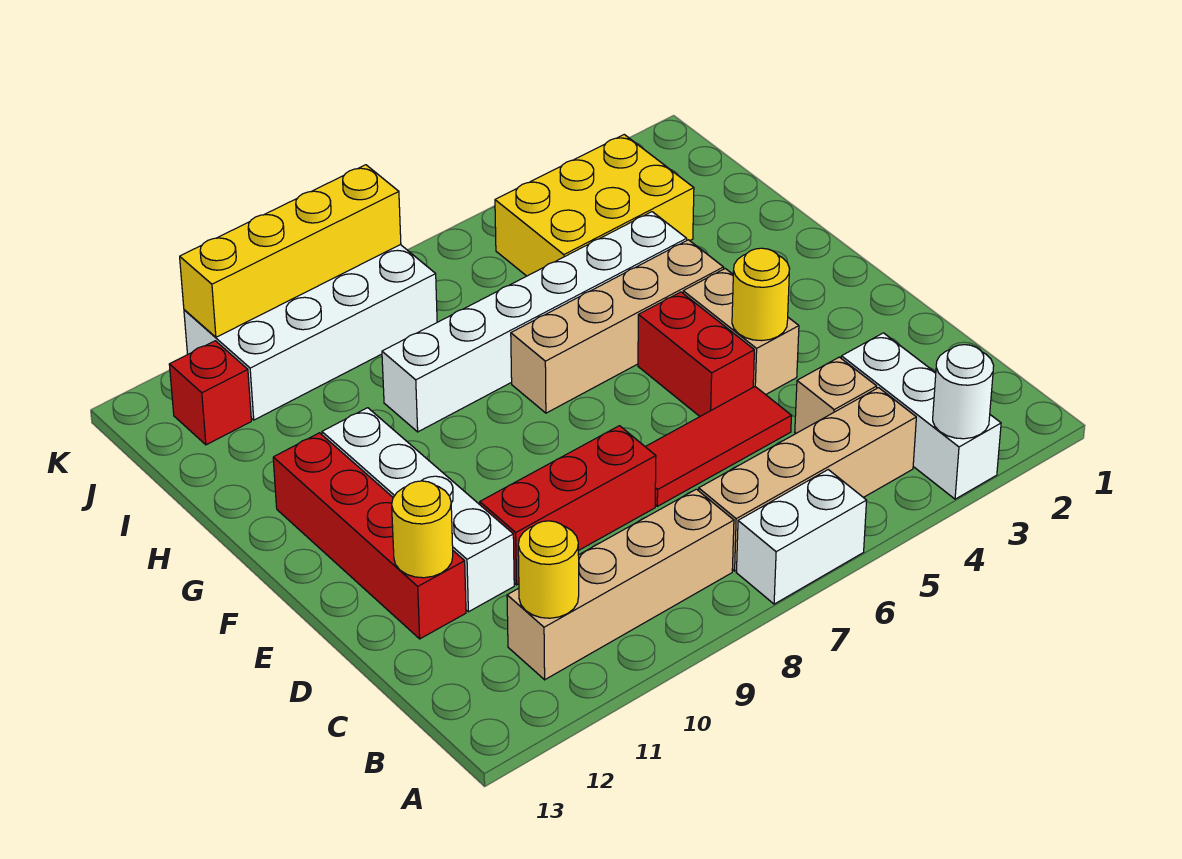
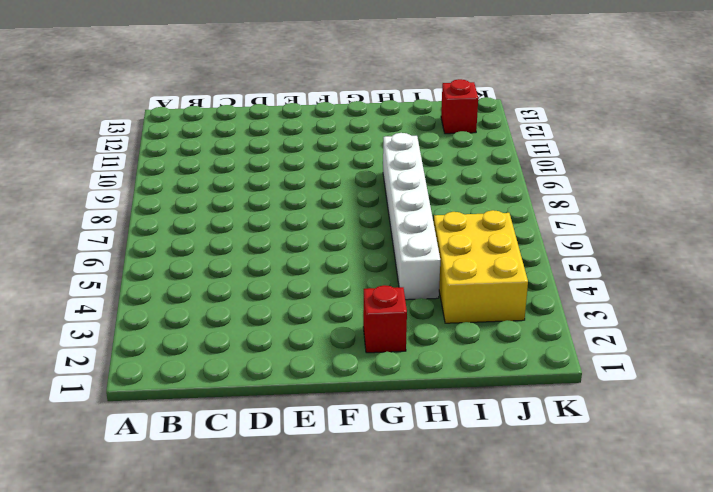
red 1x1 brick [363,285,407,353] -> none
none -> white 1x3 brick [841,333,1001,499]
none -> white 1x2 brick [736,470,867,604]
none -> tan 1x4 brick [698,388,916,571]

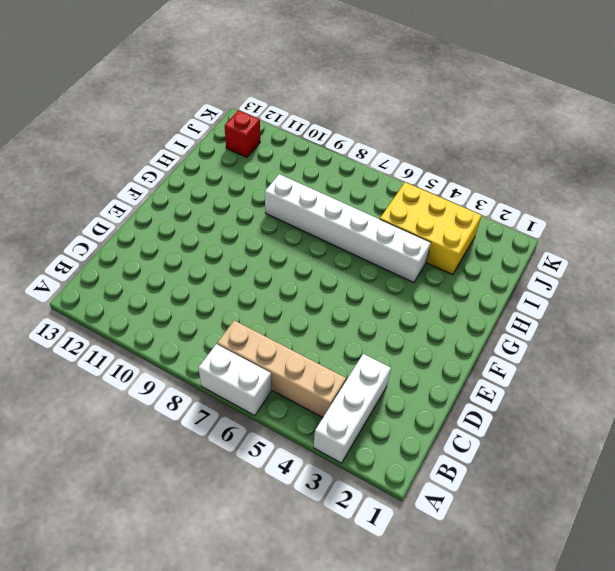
none -> tan 1x4 brick [507,489,734,680]
none -> tan 1x1 brick [795,357,877,433]
none -> red 1x3 tile [646,387,791,506]

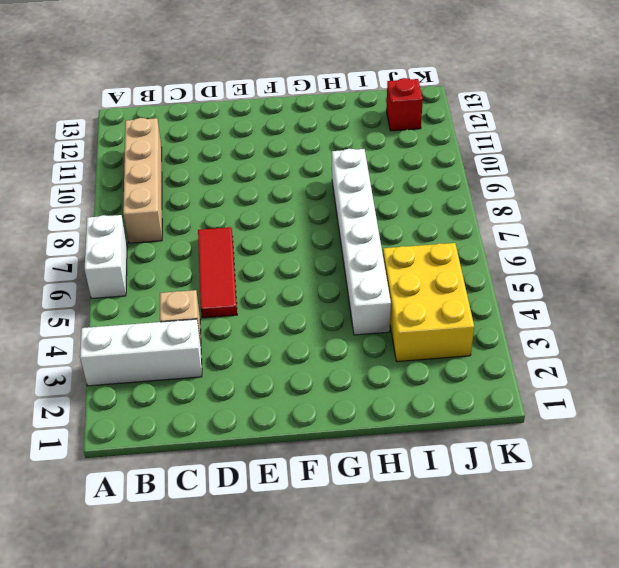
none -> tan 1x4 brick [698,388,916,571]
none -> red 1x3 brick [480,426,656,585]
none -> white 1x4 brick [322,408,514,612]

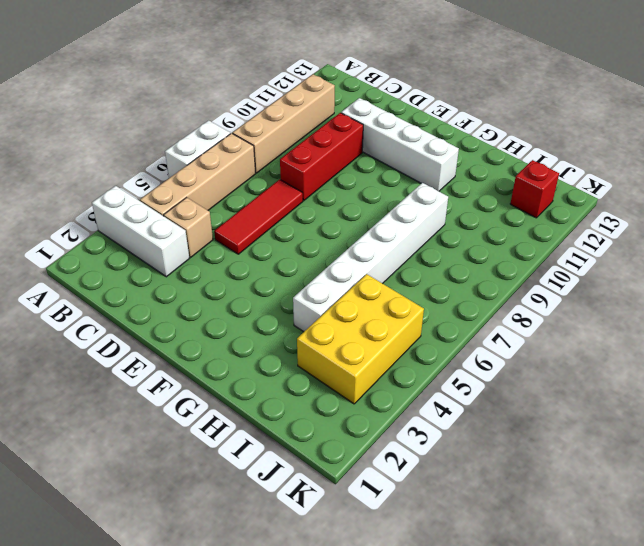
none -> red 1x4 brick [273,433,466,639]
none -> tan 1x2 brick [683,269,799,395]
none -> red 1x2 brick [638,292,754,416]

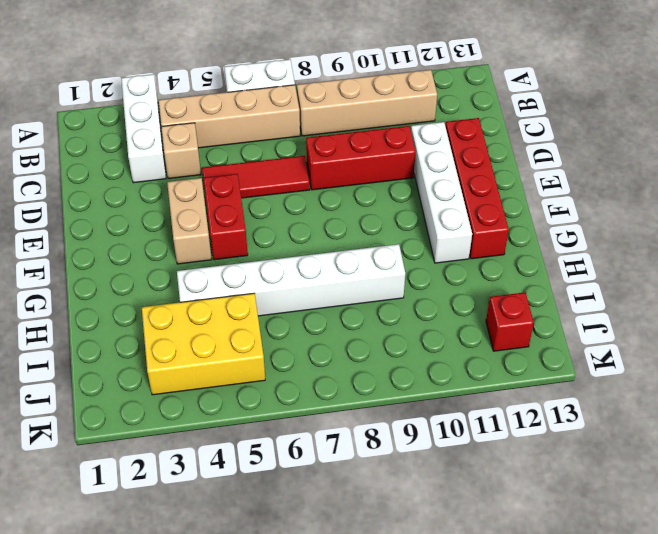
none -> tan 1x4 brick [511,240,724,413]
none -> white 2x4 brick [184,245,437,420]
none -> white 1x1 round brick [933,345,994,439]

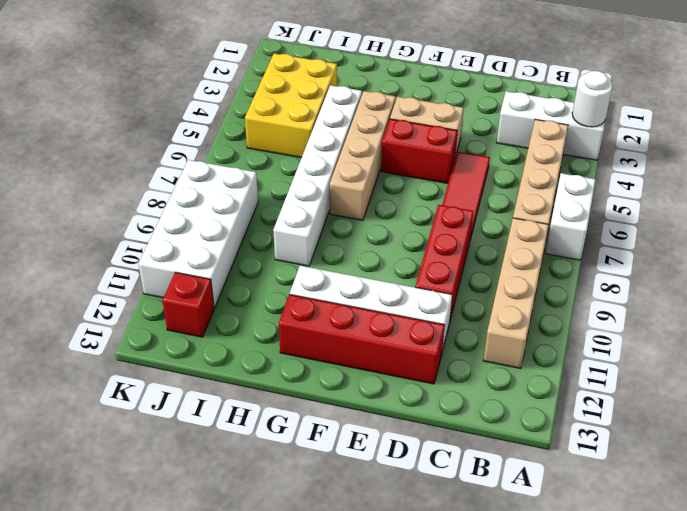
none -> tan 1x1 brick [795,357,877,433]
none -> yellow 1x1 round brick [518,521,579,618]
none -> yellow 1x1 round brick [392,481,453,578]

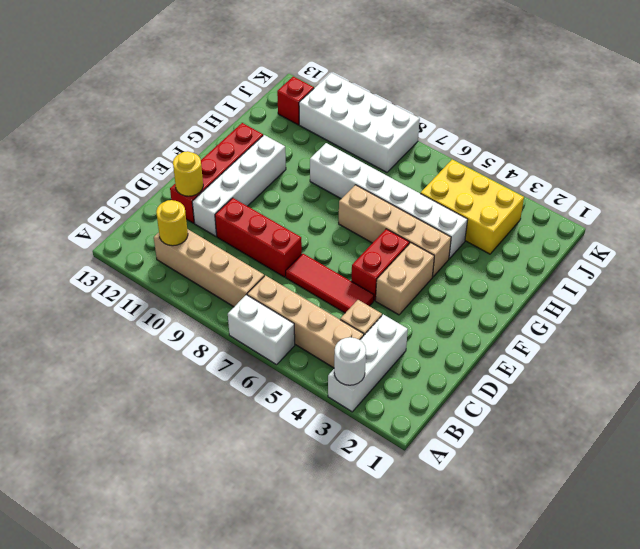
none -> yellow 1x1 round brick [732,248,790,341]
none -> yellow 1x4 brick [180,165,401,337]

